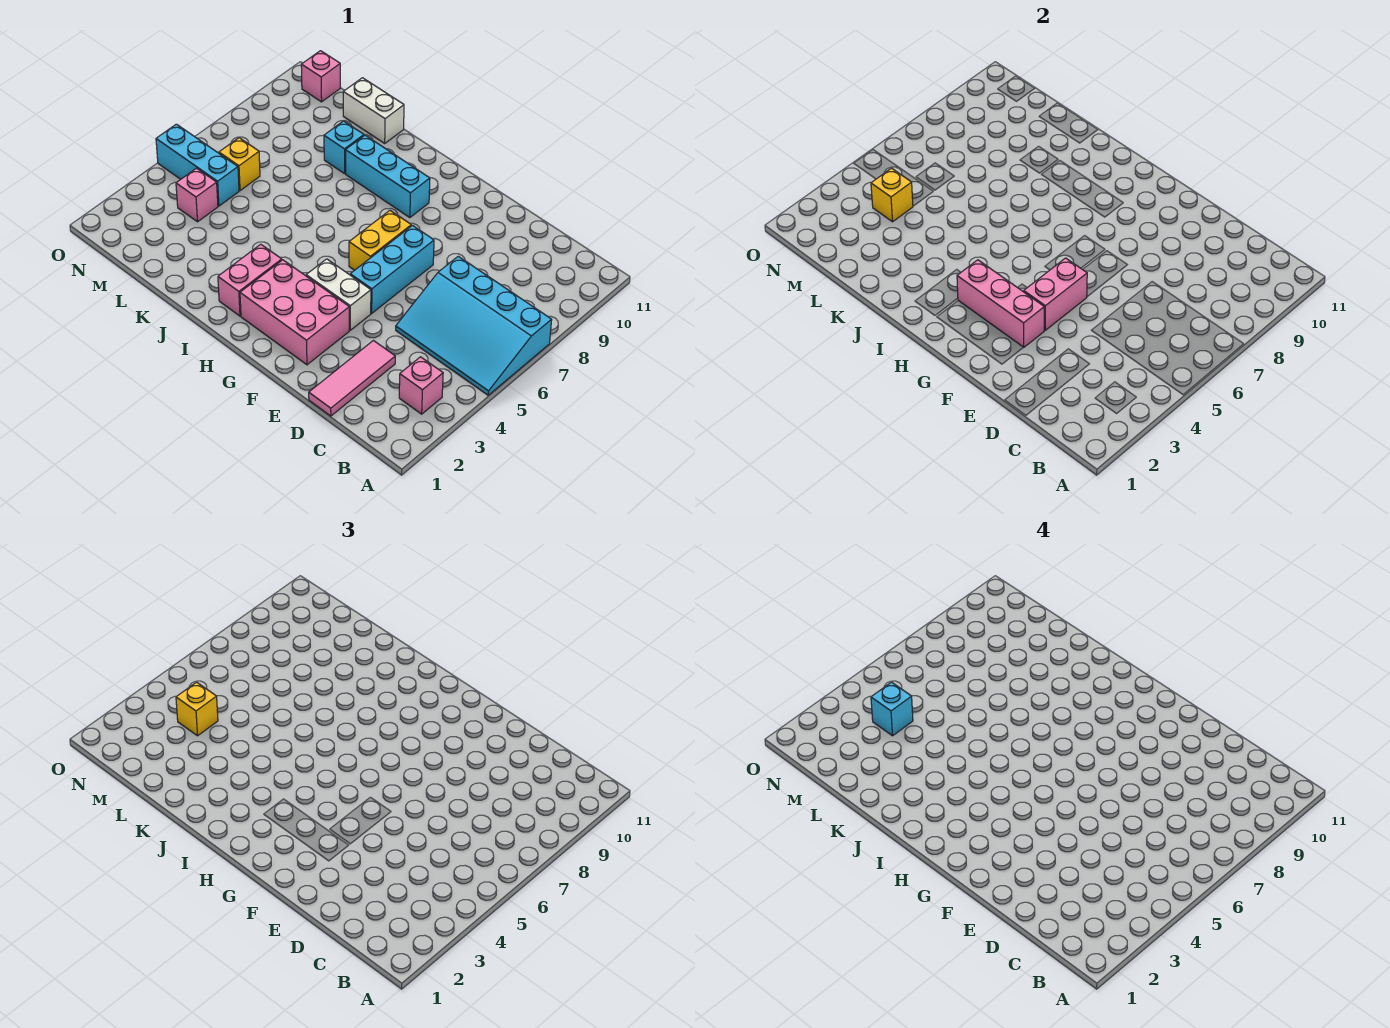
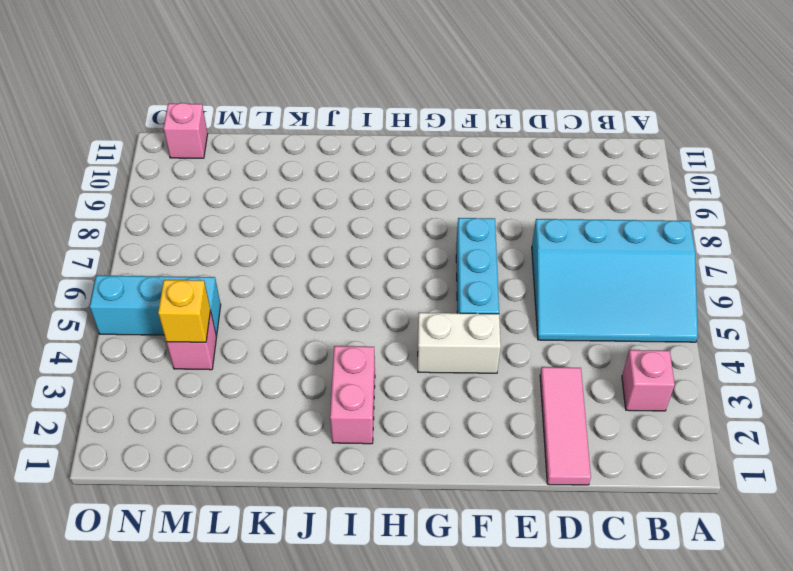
none -> pink 2x3 brick [240,260,349,365]
none -> yellow 1x2 brick [349,211,411,270]
none -> cyan 1x3 brick [346,135,430,218]

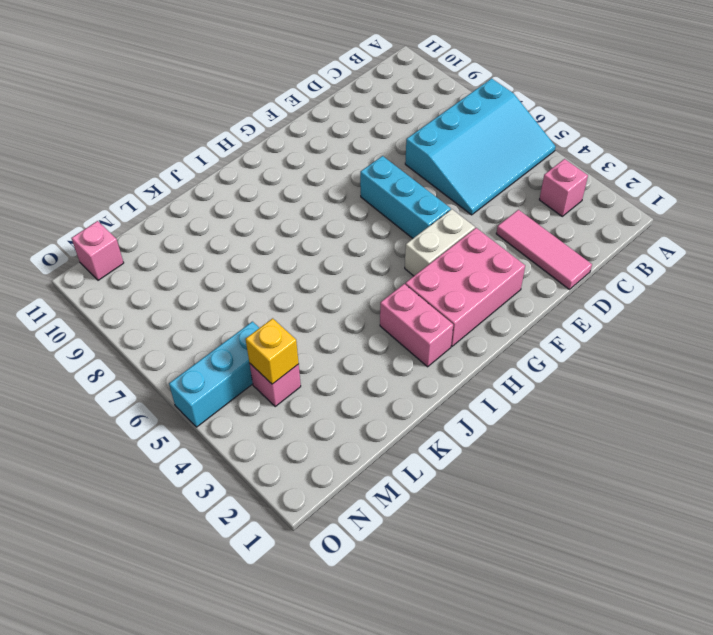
none -> yellow 1x2 brick [349,211,411,270]
none -> cyan 1x3 brick [346,135,430,218]
none -> cyan 1x1 brick [324,121,364,174]

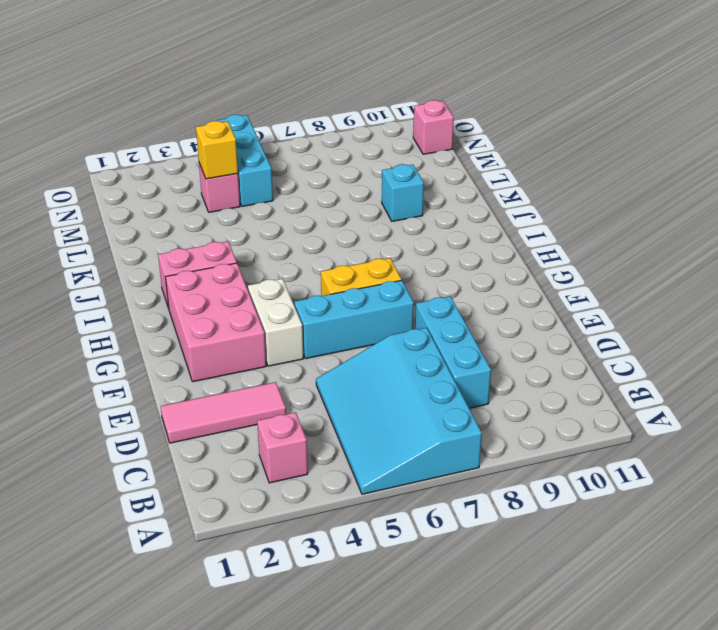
cyan 1x3 brick [415,296,491,408] -> cyan 1x3 brick moved to [346,135,430,218]
none -> white 1x2 brick [343,78,404,143]
none -> yellow 1x1 brick [219,138,260,191]
none -> pink 1x3 brick [957,260,1044,347]

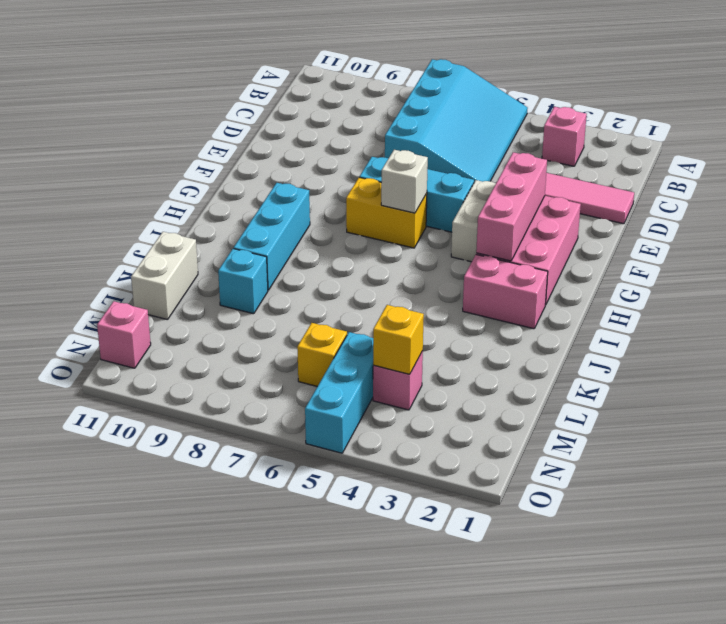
white 1x1 brick [381,150,428,213] -> none
none -> pink 1x2 brick [1024,258,1087,330]
none -> yellow 1x1 brick [176,682,218,736]
none -> cyan 1x1 brick [871,682,913,736]

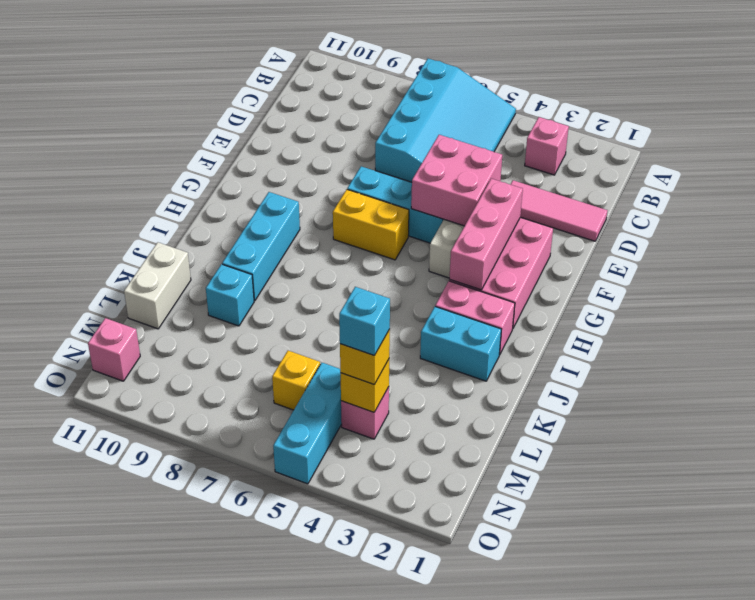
pink 2x2 brick [411,135,502,226] -> pink 1x2 brick [1024,258,1087,330]
cyan 1x2 brick [420,307,501,381] -> none

